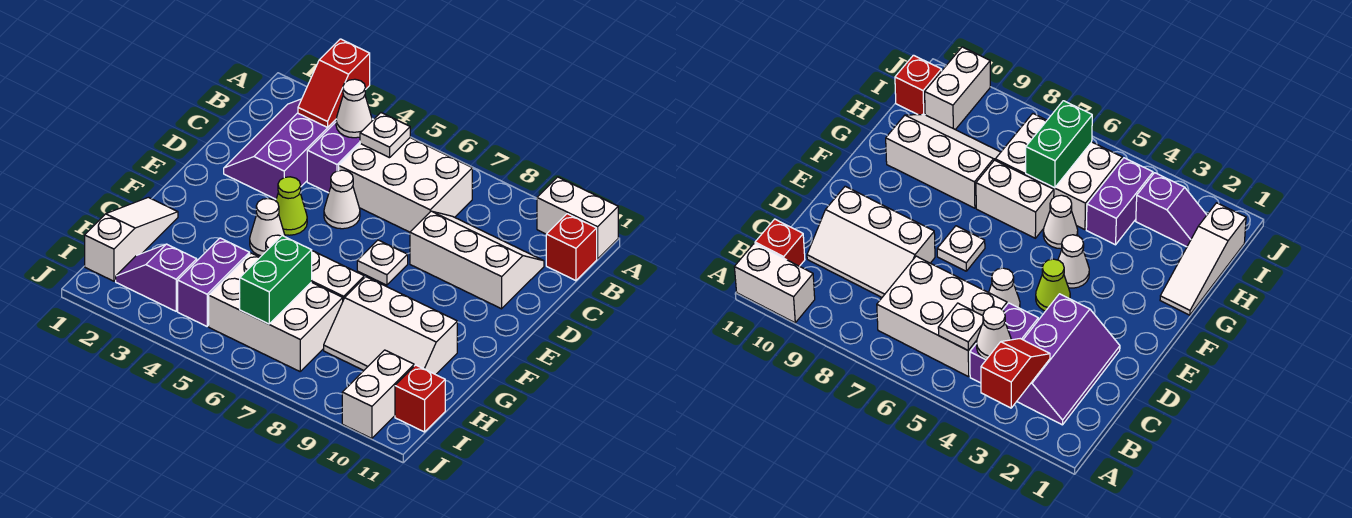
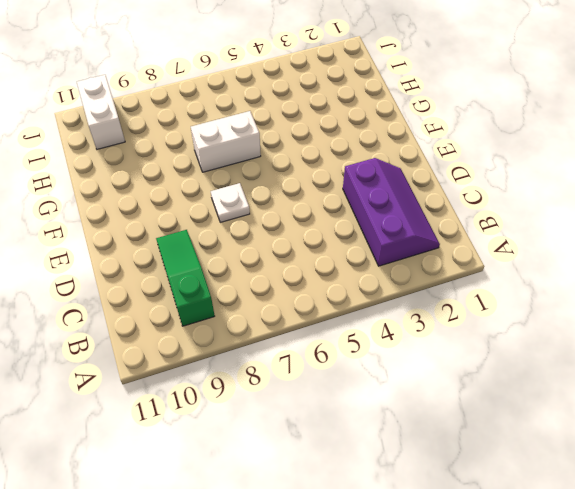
green 1x3 slope [156,230,215,326] -> white 2x3 slope [410,211,544,309]
none -> white 1x2 brick [537,177,618,259]
none -> purple 1x2 brick [307,119,373,193]
none -> white 2x3 brick [339,138,472,232]

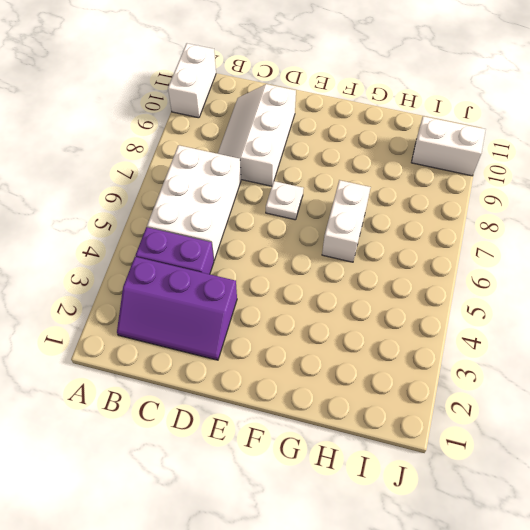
none -> red 1x1 brick [546,214,597,281]
none -> white 1x1 cone [324,170,360,229]
none -> lime 1x1 cone [276,177,307,235]

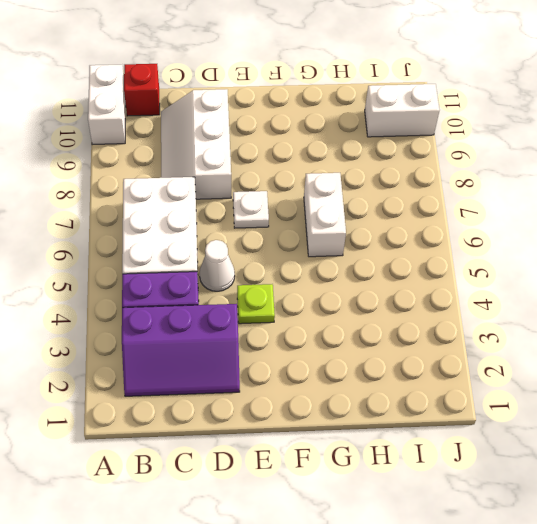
lime 1x1 plate [237,284,275,324] -> lime 1x1 cone [276,177,307,235]
none -> white 1x1 cone [250,199,285,256]
none -> white 1x3 slope [85,197,178,281]
none -> white 1x1 cone [1043,195,1078,249]

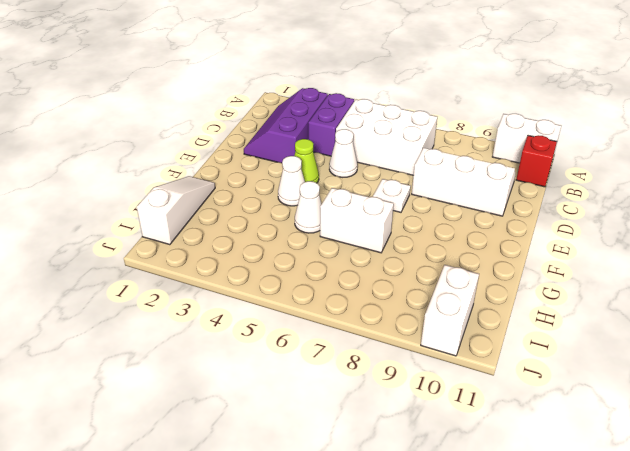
none -> white 2x3 slope [324,277,457,375]
none -> purple 1x2 brick [178,238,249,326]
none -> white 2x3 brick [209,253,343,371]

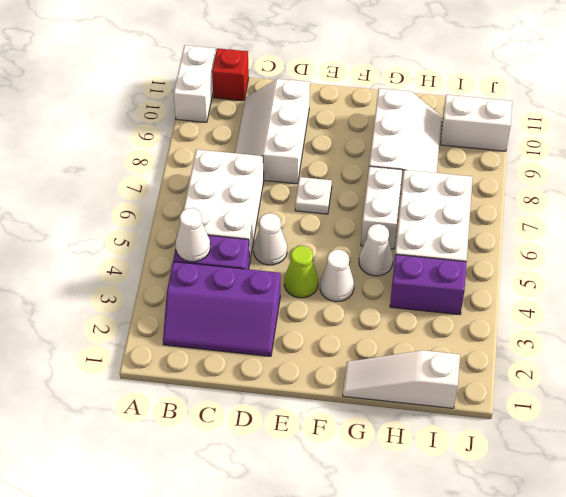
none -> purple 1x2 slope [116,244,197,311]
none -> red 1x1 brick [395,365,445,432]
none -> red 1x2 slope [298,39,370,127]

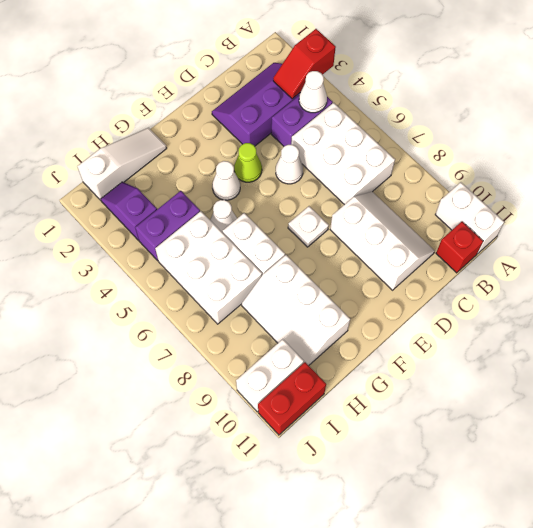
red 1x2 brick [258,362,326,435] -> red 1x1 brick [395,365,445,432]
none -> white 1x1 plate [360,113,410,158]
none -> green 1x2 brick [240,236,312,324]

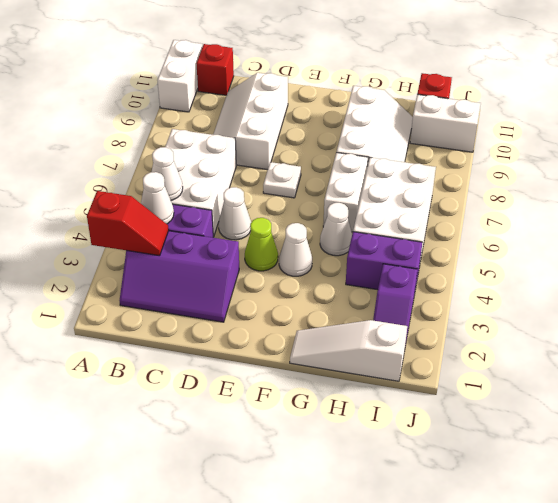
white 1x1 cone [152,147,183,200] -> white 1x1 plate [360,113,410,158]
none -> green 1x2 brick [240,236,312,324]

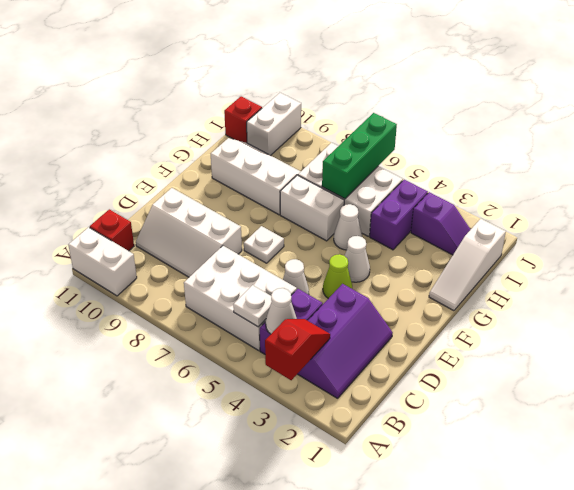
green 1x3 brick [322,113,397,199] -> green 1x2 brick [240,236,312,324]

